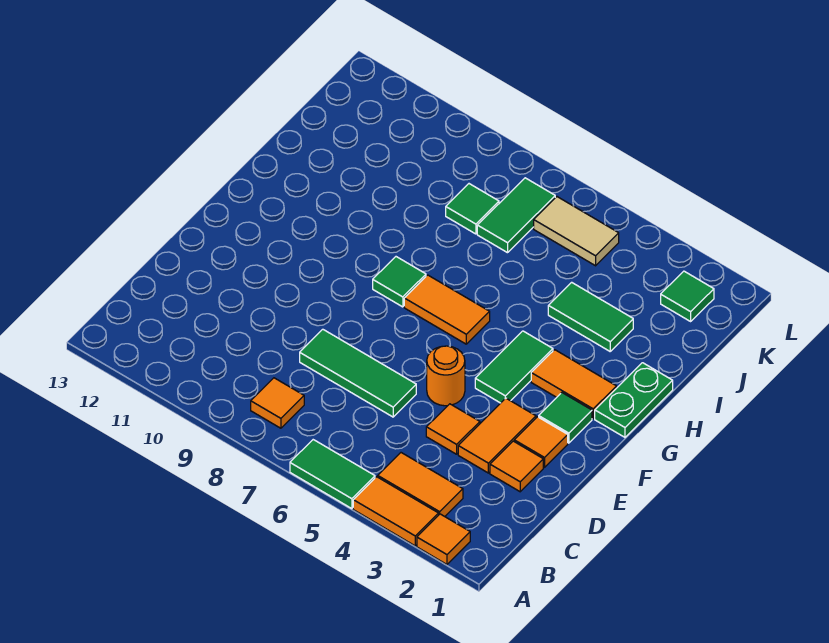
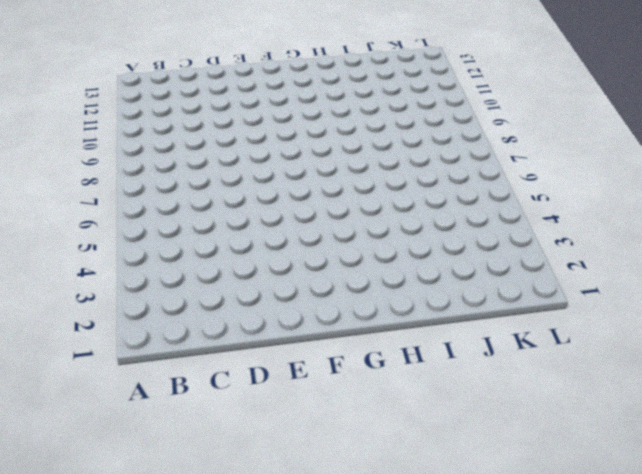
none -> orange 1x1 tile [417,514,470,564]
none -> orange 1x2 tile [353,477,439,546]
none -> green 1x2 tile [290,440,375,509]

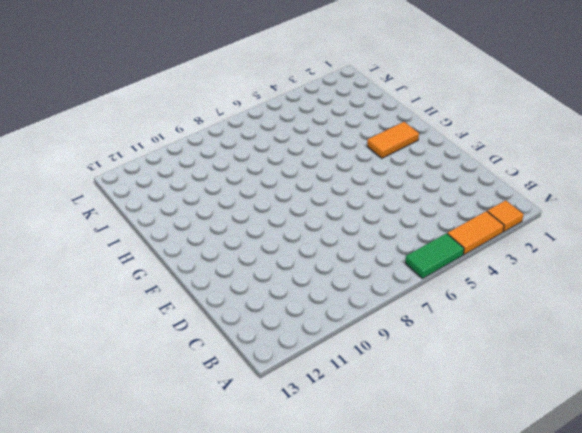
none -> orange 1x2 tile [378,453,463,516]
none -> orange 1x1 tile [251,378,304,428]
none -> orange 1x1 tile [490,441,543,492]

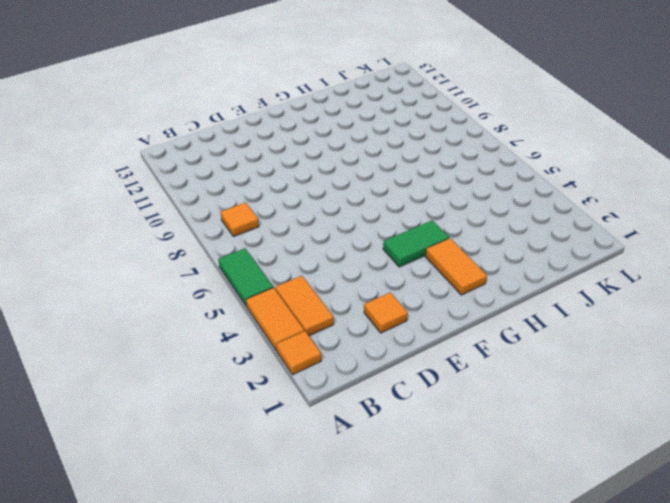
none -> orange 1x2 tile [458,398,536,473]
none -> orange 1x1 tile [426,404,480,454]
none -> green 1x3 tile [300,329,416,417]

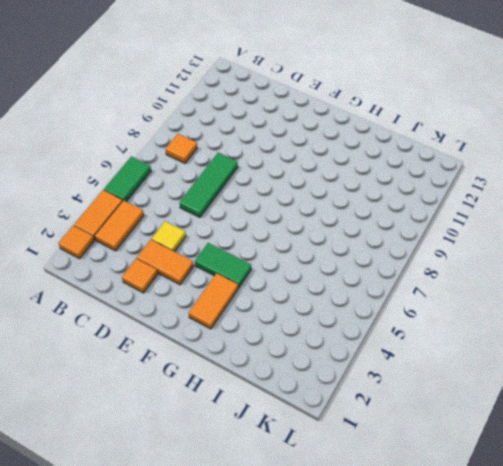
yellow 1x1 tile [152,221,186,252] -> orange 1x1 tile [426,404,480,454]
none -> orange 1x1 tile [514,417,568,467]
none -> orange 1x1 round brick [427,346,465,406]
none -> green 1x1 tile [539,393,592,443]

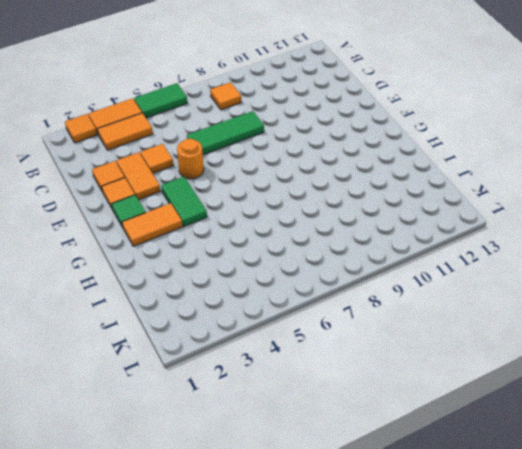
none -> green 1x2 plate [595,363,673,437]
none -> orange 1x2 tile [404,275,490,344]
none -> green 1x1 tile [373,257,426,307]

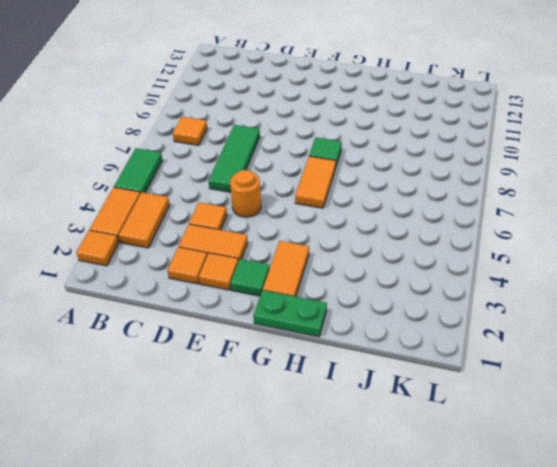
none -> green 1x2 tile [475,331,553,403]
none -> green 1x2 tile [548,282,633,351]
none -> green 1x2 tile [477,178,555,253]

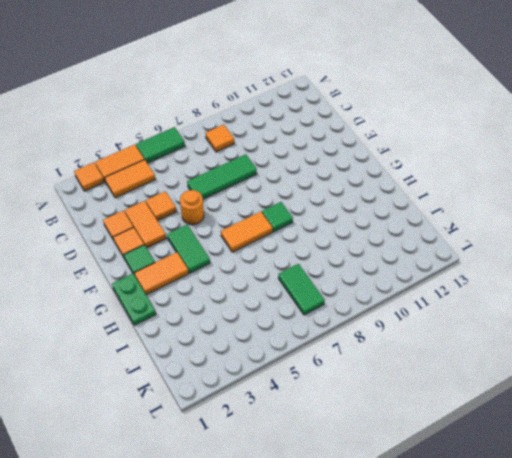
none -> green 1x2 tile [548,282,633,351]
none -> green 1x1 tile [446,184,499,234]
none -> green 1x1 tile [661,271,714,321]

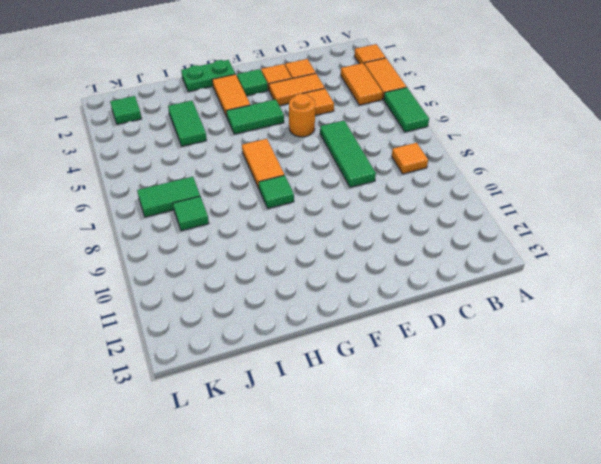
none -> tan 1x2 tile [534,197,619,266]

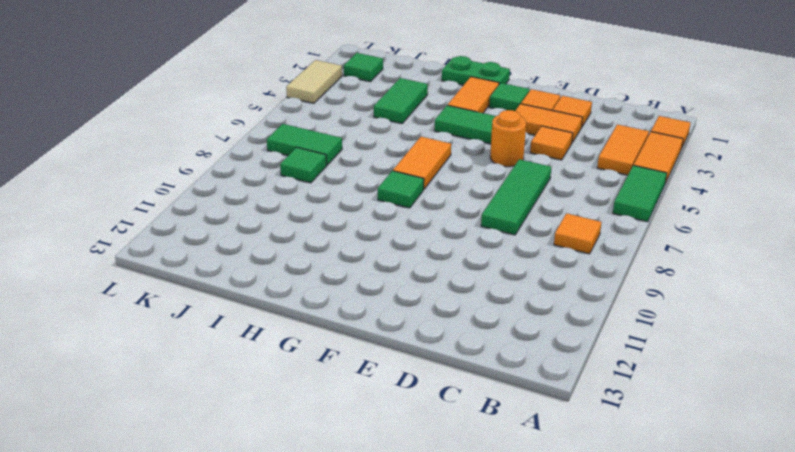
tan 1x2 tile [286,60,342,103] -> tan 1x2 tile moved to [534,197,619,266]

